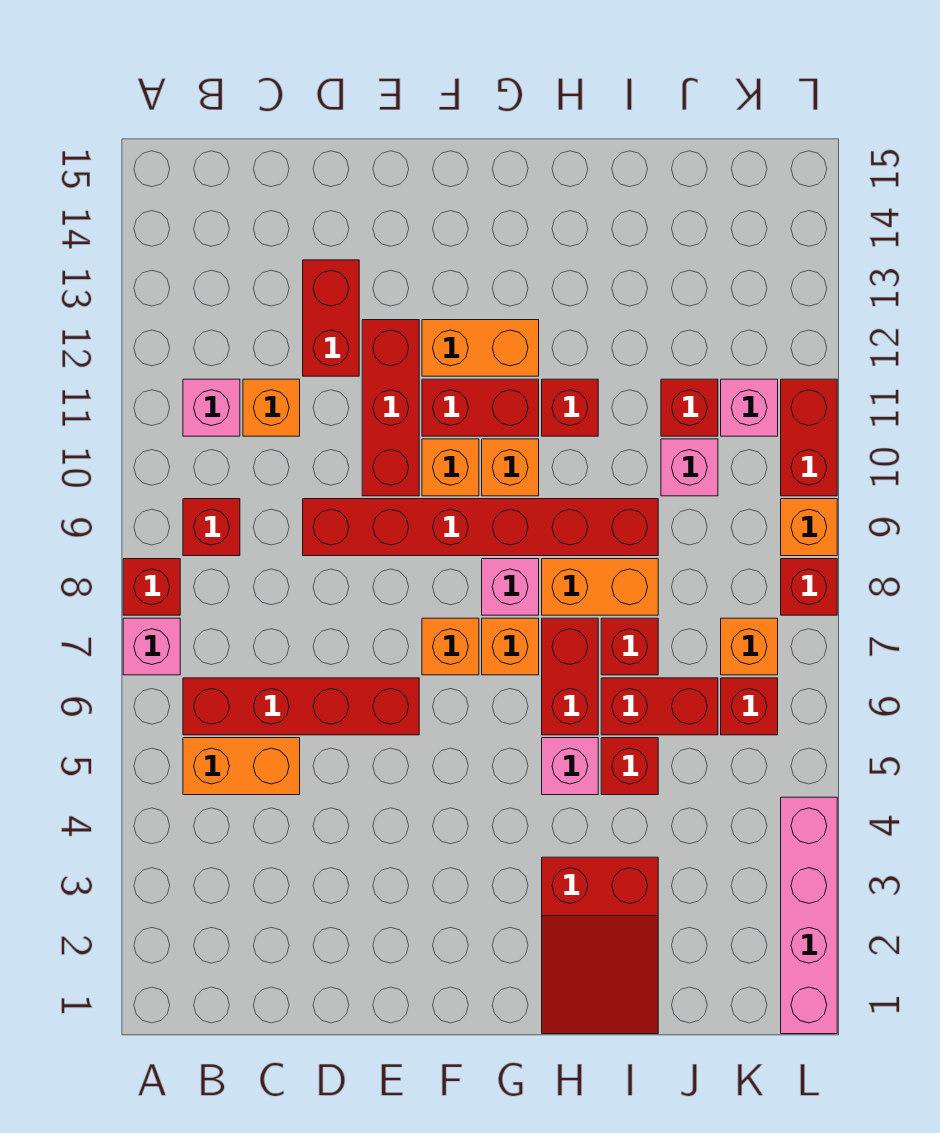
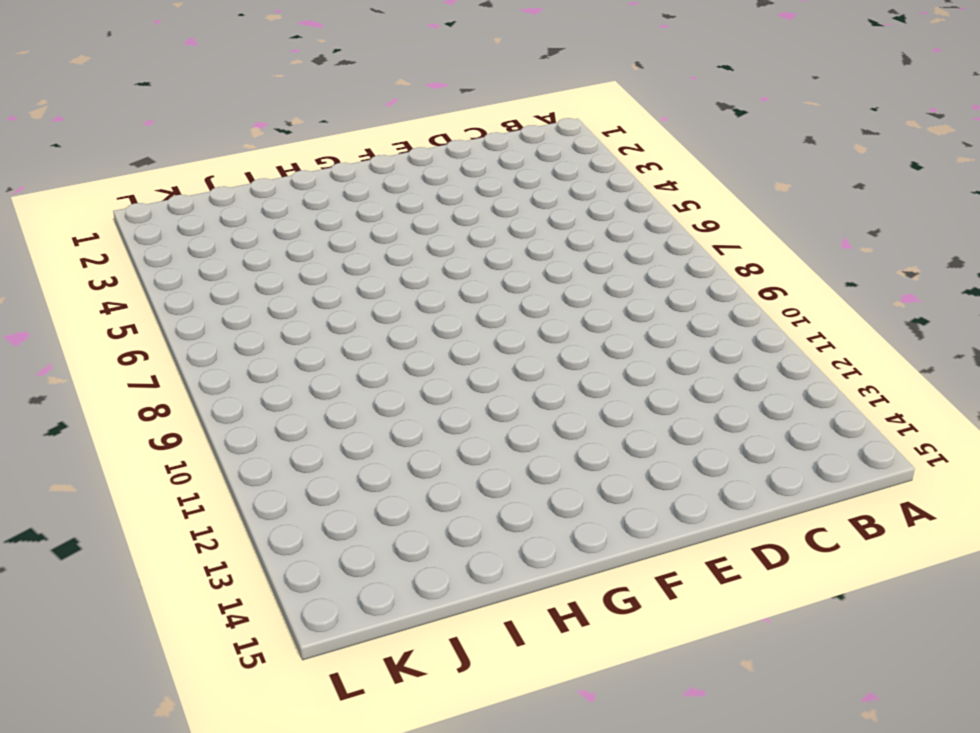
none -> pink 1x1 brick [123,618,180,675]
none -> red 1x1 brick [123,559,180,615]
none -> orange 1x2 brick [183,738,300,795]
none -> red 1x4 brick [183,678,419,735]

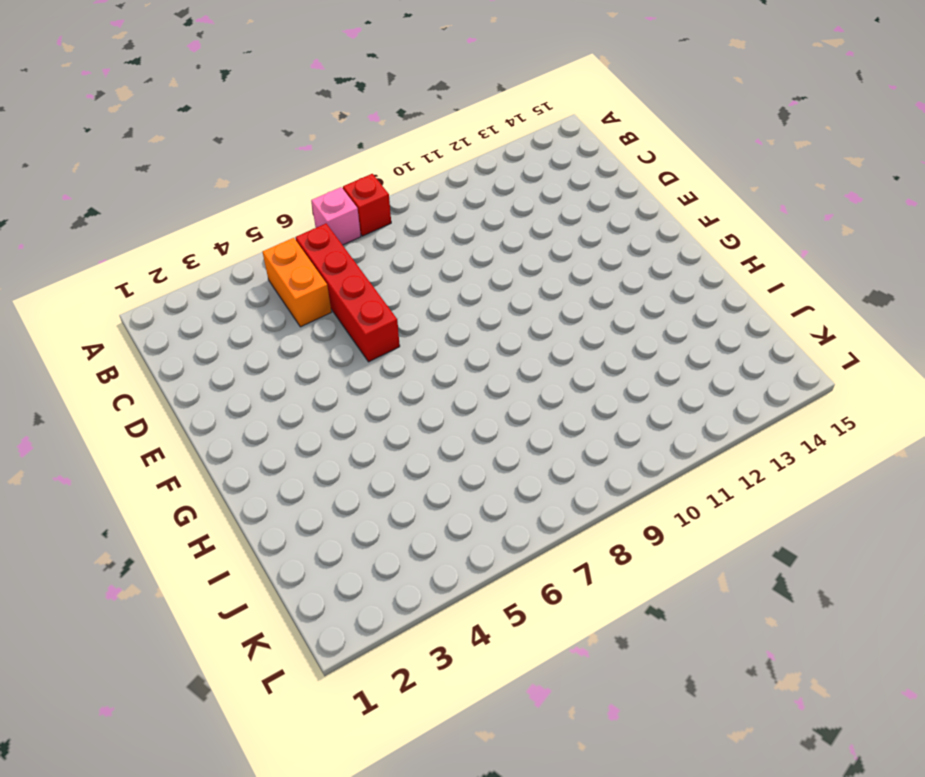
none -> red 1x1 brick [183,499,240,556]
none -> pink 1x1 brick [183,379,240,436]
none -> orange 1x1 brick [243,379,300,436]
none -> red 1x6 brick [303,499,658,556]

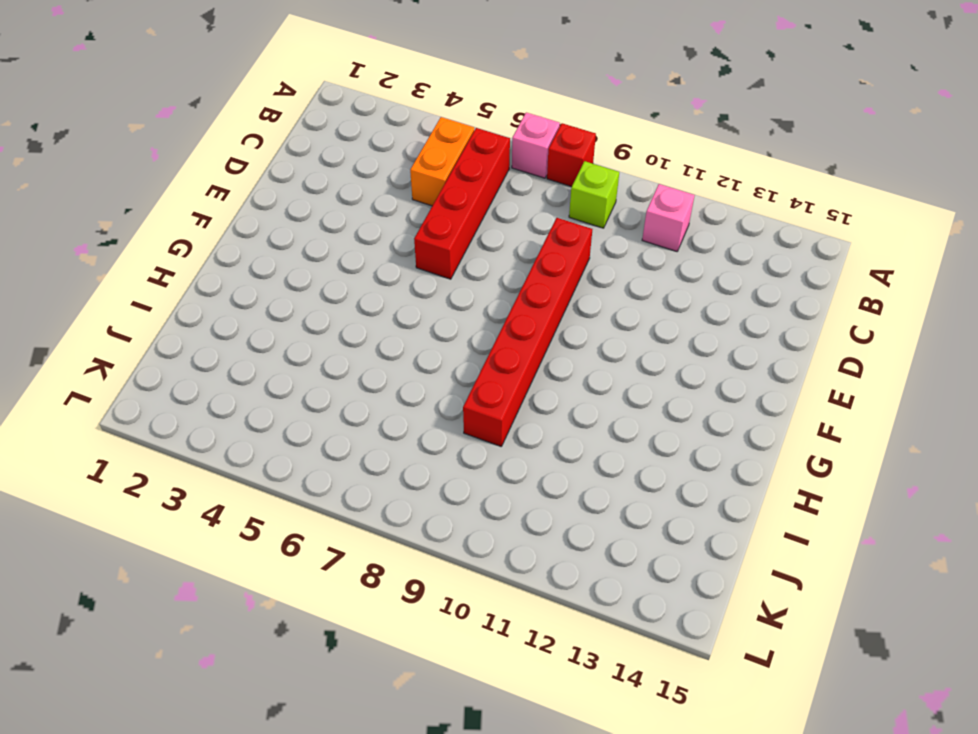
lime 1x1 brick [569,161,619,228] -> red 1x1 brick [183,499,240,556]
none -> orange 1x1 brick [243,379,300,436]
none -> red 1x2 brick [303,260,359,376]
none -> red 1x3 brick [362,320,419,496]
none -> orange 1x1 brick [422,618,479,675]

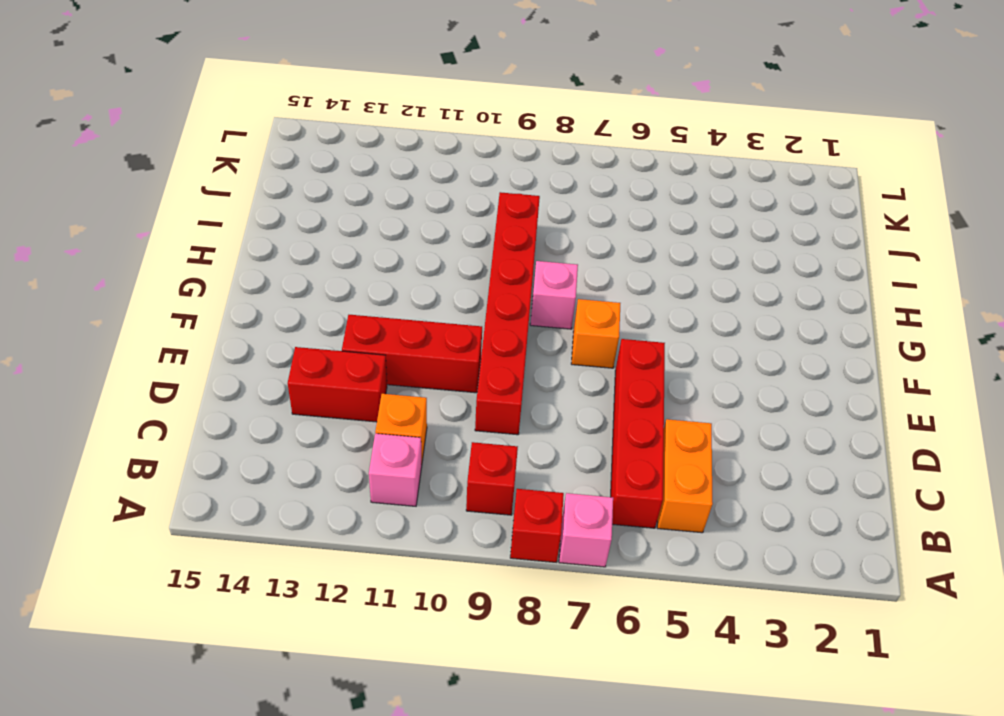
none -> orange 1x1 brick [422,439,479,496]
none -> red 1x2 brick [422,379,539,436]
none -> orange 1x2 brick [422,320,539,376]
none -> orange 1x1 brick [482,618,539,675]

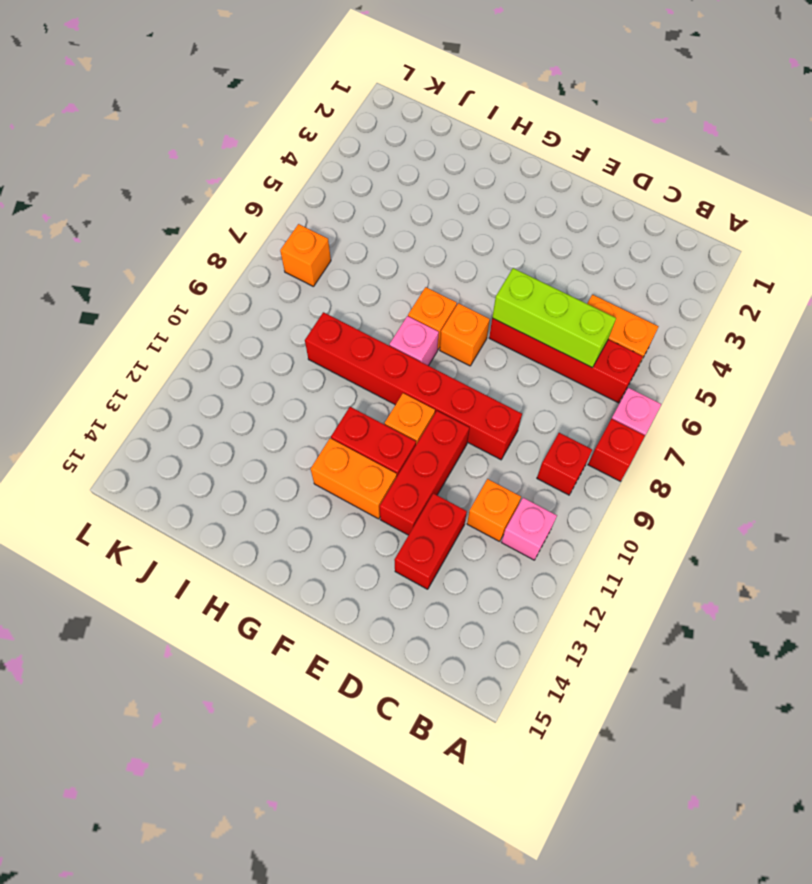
lime 1x3 brick [492,268,616,368] -> none
none -> orange 1x1 brick [482,439,539,496]
none -> red 2x3 slope [542,857,658,1034]
none -> pink 1x1 brick [542,738,598,795]
none -> red 1x2 brick [542,618,598,735]

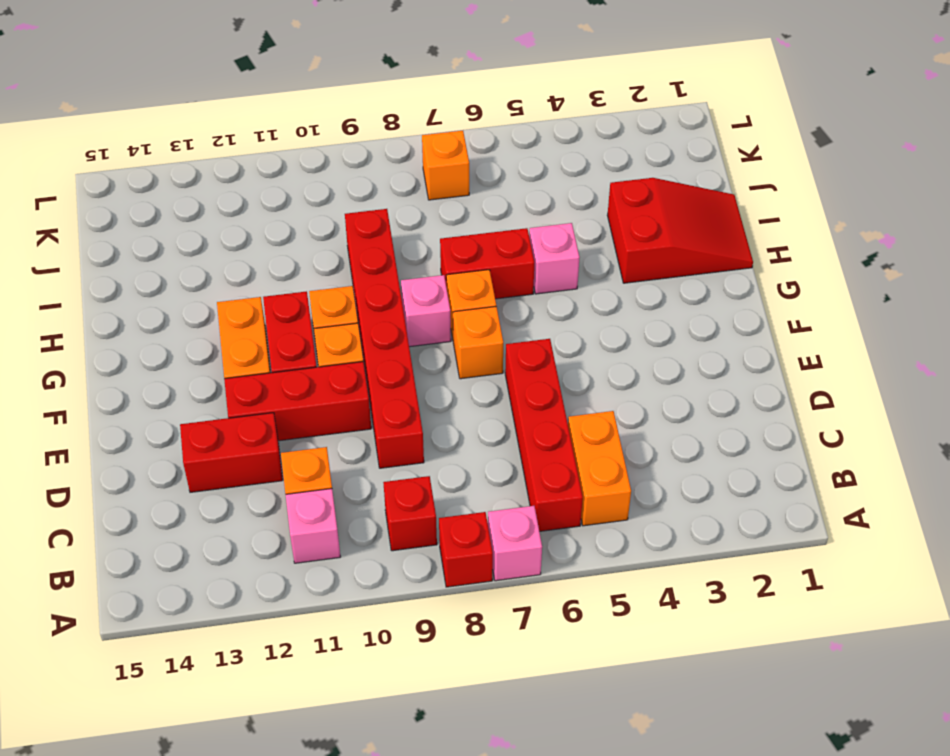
none -> orange 1x2 brick [542,559,658,615]
none -> red 1x1 brick [542,379,598,436]
none -> red 1x1 brick [601,738,658,795]
none -> red 1x2 brick [601,678,718,735]

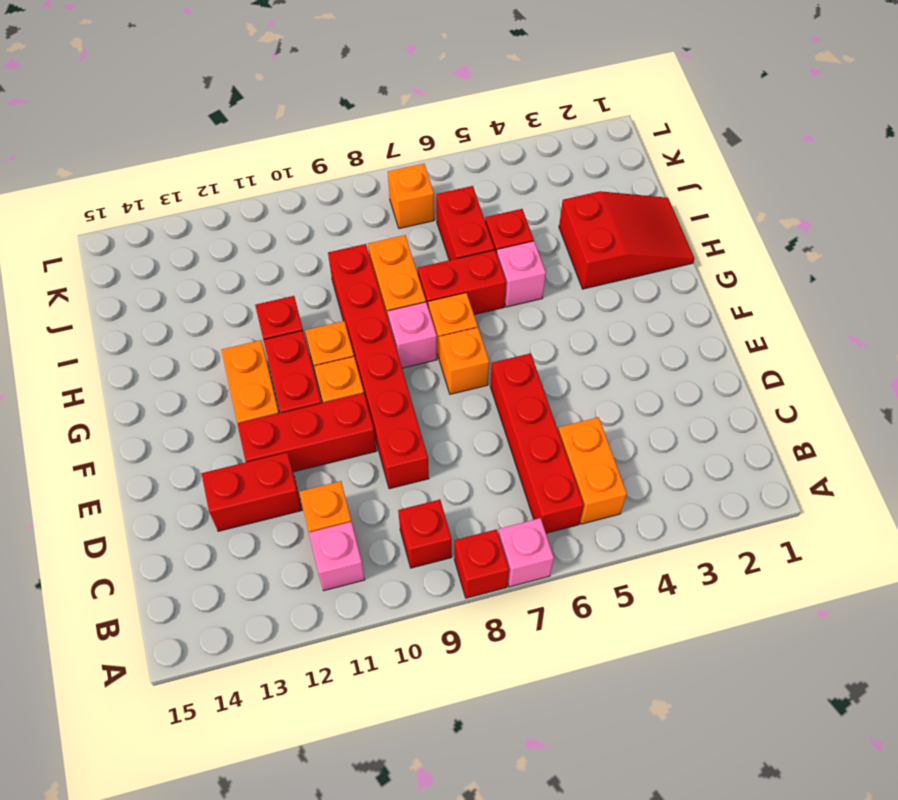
none -> red 1x1 brick [601,618,658,675]
none -> pink 1x1 brick [661,439,718,496]
none -> red 1x1 brick [661,379,718,436]
none -> red 1x1 brick [721,678,778,735]

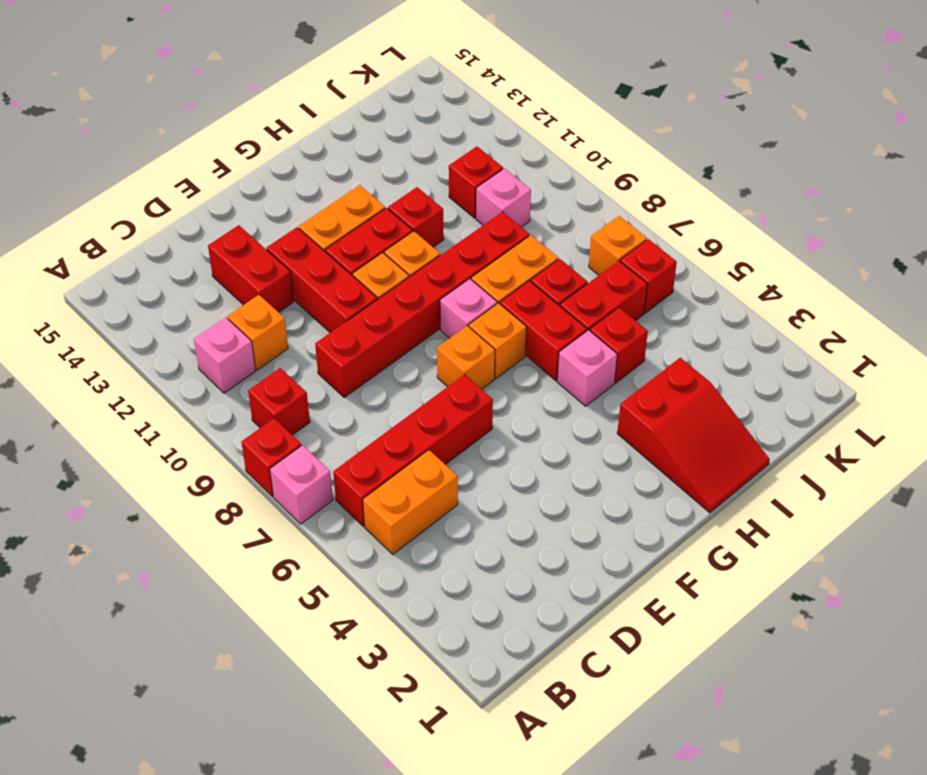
none -> pink 1x1 brick [721,379,778,436]
none -> pink 1x4 brick [781,797,837,1034]
none -> red 1x1 brick [781,559,837,615]
none -> orange 1x1 brick [781,499,837,556]

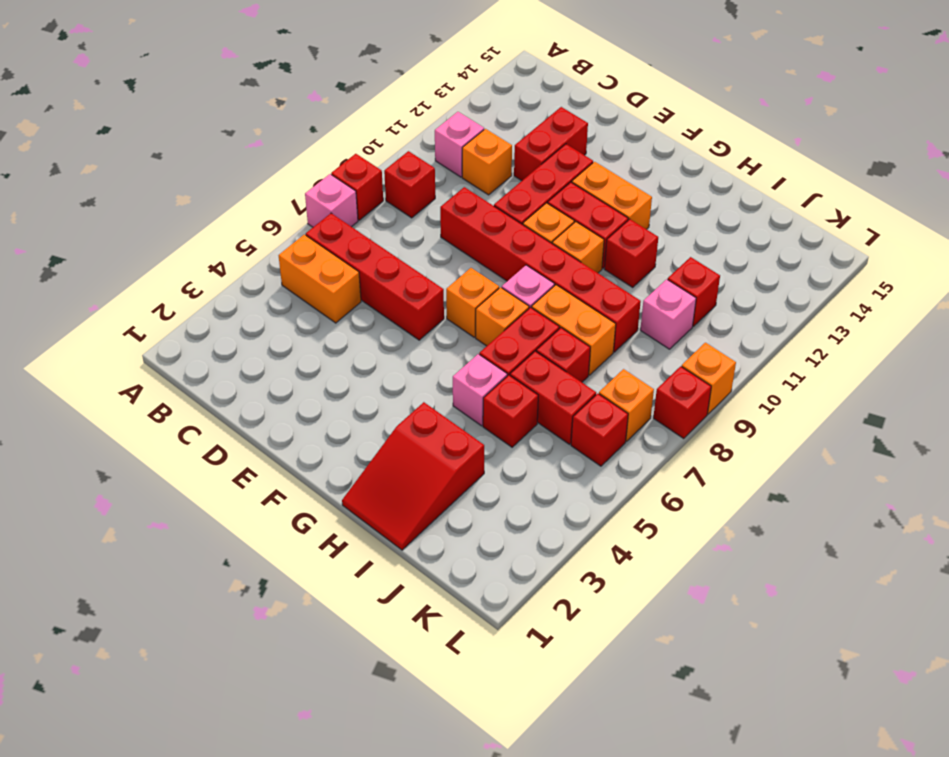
none -> pink 1x1 brick [721,379,778,436]
none -> pink 1x4 brick [781,797,837,1034]
none -> red 1x2 brick [781,379,837,496]

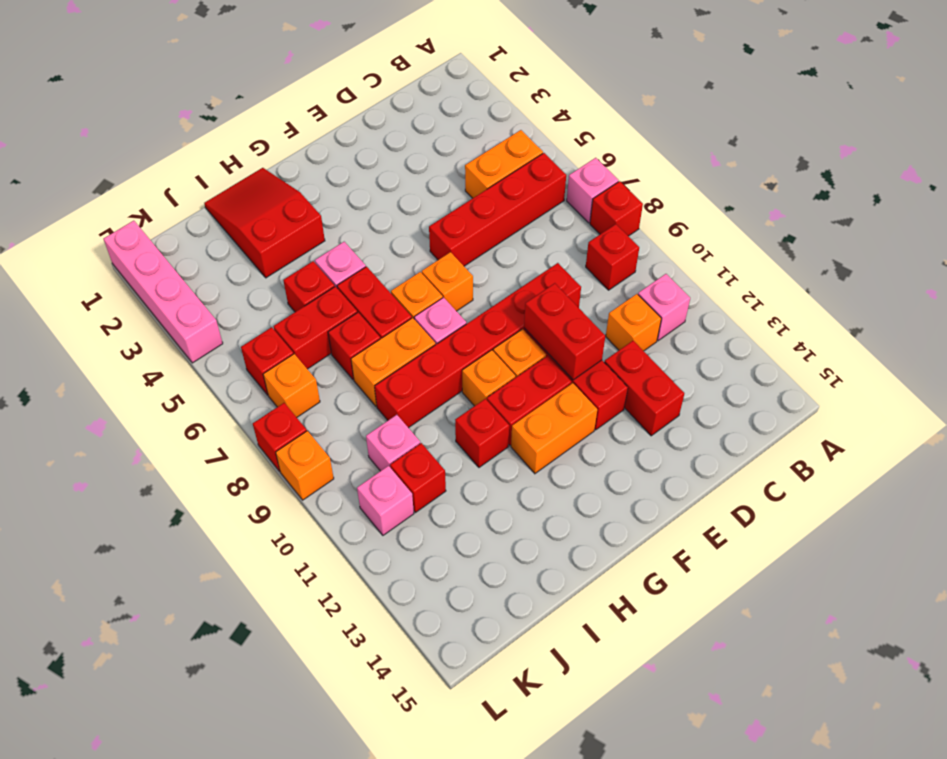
red 1x2 brick [524,283,605,380] -> red 1x2 brick moved to [781,379,837,496]

